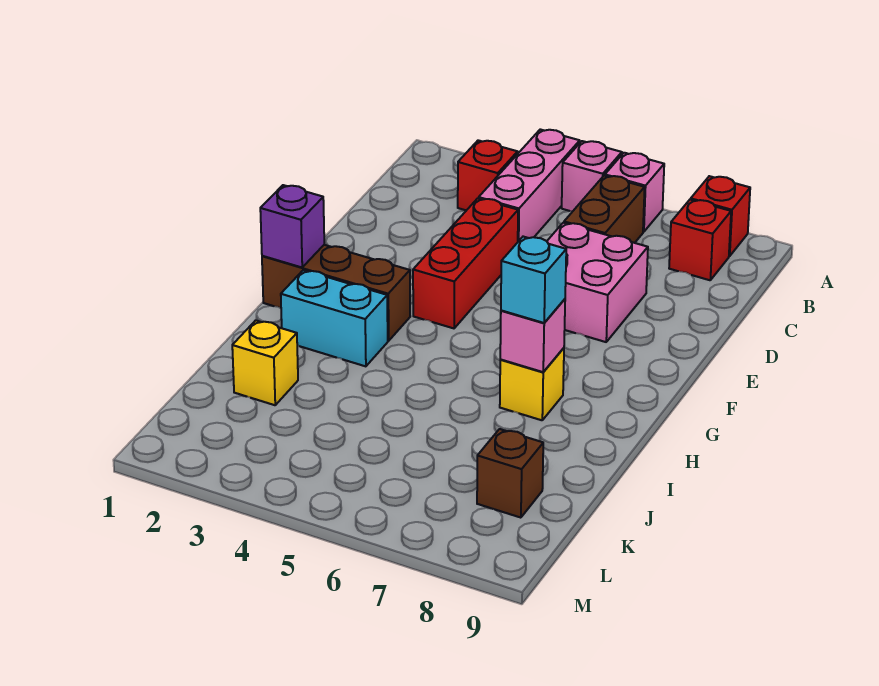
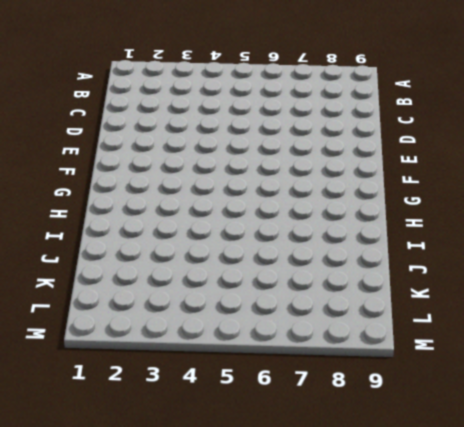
none -> pink 1x3 brick [479,129,580,241]
none -> pink 1x1 brick [562,141,622,211]
none -> pink 1x1 brick [605,153,664,232]

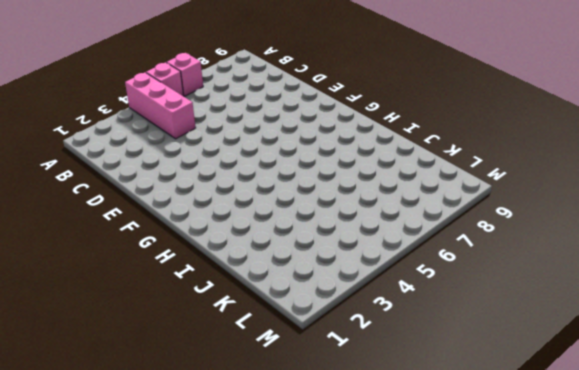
none -> red 1x1 brick [691,176,750,256]
none -> red 1x1 brick [458,140,518,210]
none -> brown 1x2 brick [564,176,645,243]

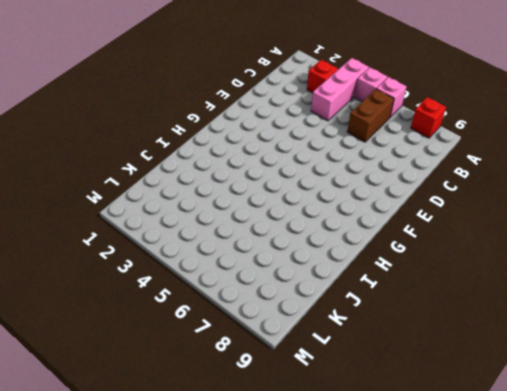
none -> red 1x1 brick [669,200,731,280]
none -> red 1x3 brick [413,198,518,328]
none -> pink 2x2 brick [547,223,648,342]

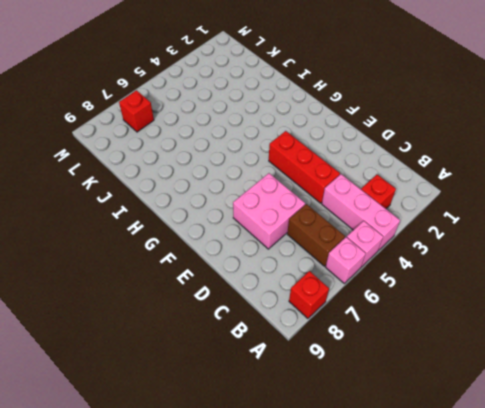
red 1x1 brick [119,90,154,132] -> red 1x1 brick moved to [669,200,731,280]
none -> brown 1x3 brick [262,245,410,341]
none -> cyan 1x2 brick [281,270,388,366]
none -> yellow 1x1 brick [500,348,564,420]

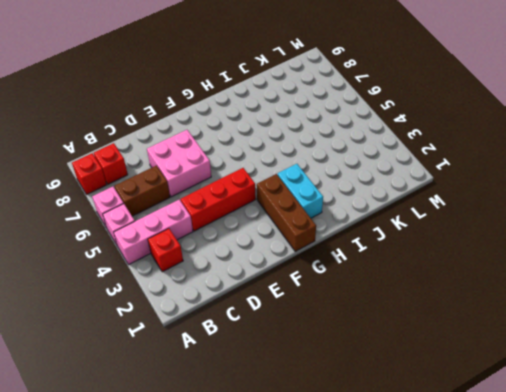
none -> yellow 1x1 brick [500,348,564,420]
none -> yellow 1x1 brick [232,320,298,405]
none -> brown 1x1 brick [477,429,543,518]

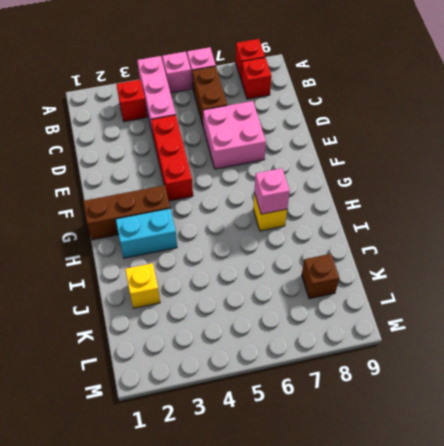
none -> purple 1x1 brick [260,185,324,267]
none -> cyan 1x1 brick [501,237,566,323]

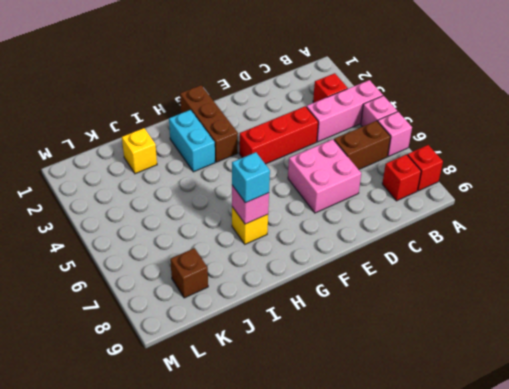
none -> purple 1x1 brick [260,185,324,267]

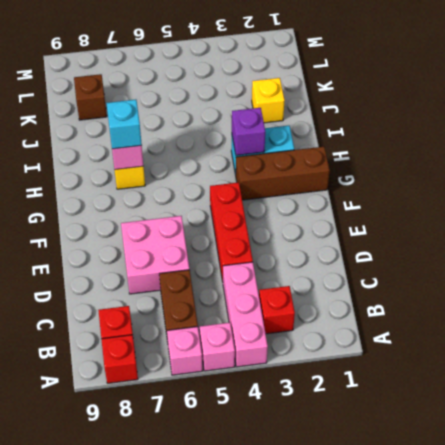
purple 1x1 brick [232,108,265,155] -> purple 1x1 brick moved to [260,185,324,267]

